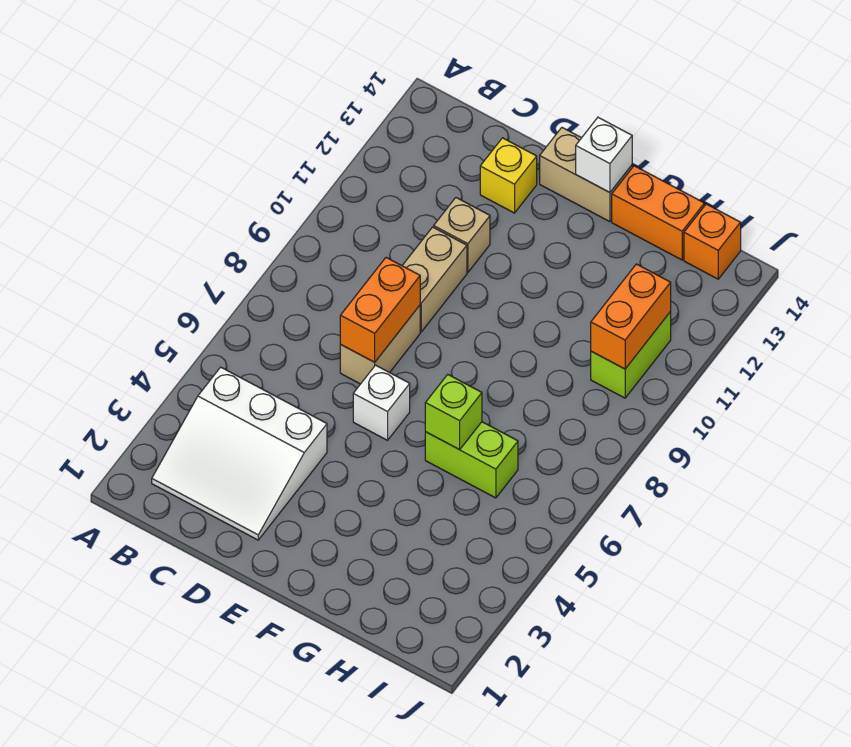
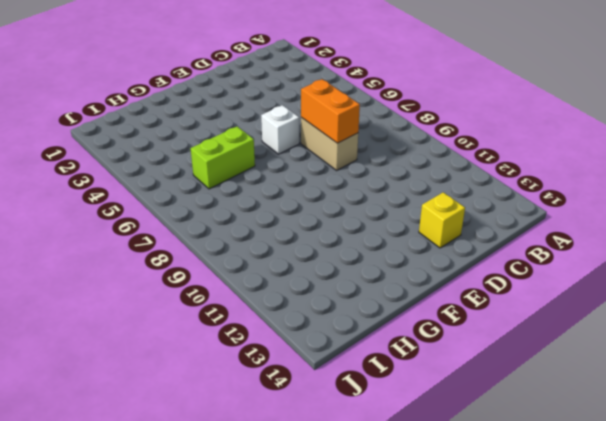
none -> white 3x3 slope [152,367,327,540]
none -> tan 1x2 brick [402,227,467,332]
none -> tan 1x1 brick [434,198,490,272]

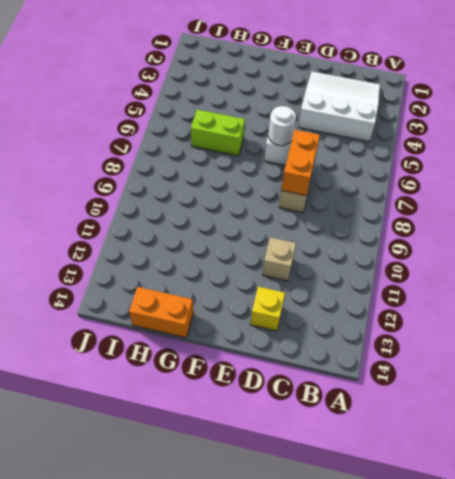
white 1x1 round brick [268,106,296,146] -> none
none -> tan 1x2 brick [402,227,467,332]
none -> tan 1x2 brick [540,128,632,222]
none -> lime 1x2 brick [591,312,671,398]

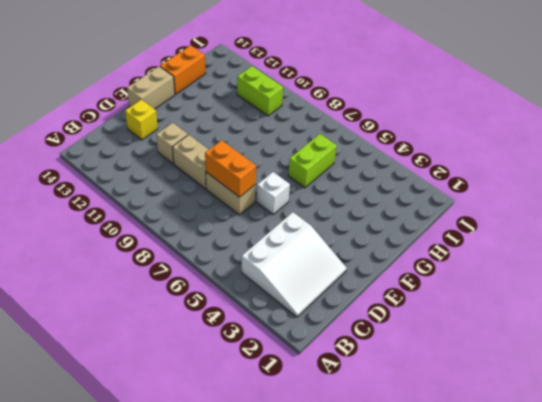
none -> orange 1x1 brick [684,204,741,279]
none -> white 1x1 brick [576,117,632,193]
none -> lime 1x1 brick [425,374,482,450]

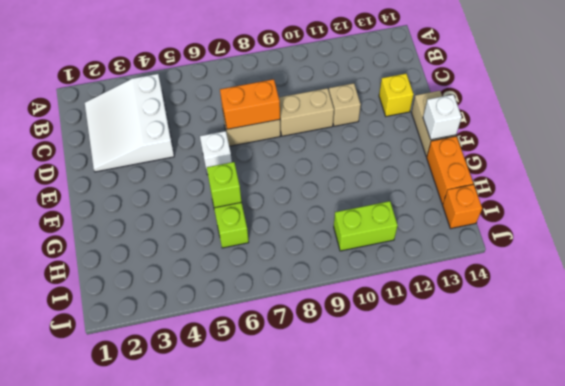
none -> orange 1x2 brick [591,264,671,369]

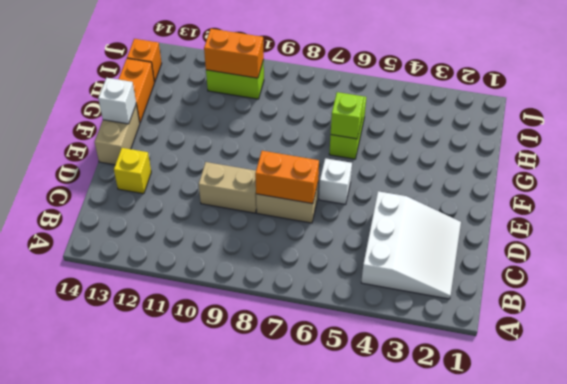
none -> tan 1x1 brick [434,198,490,272]

